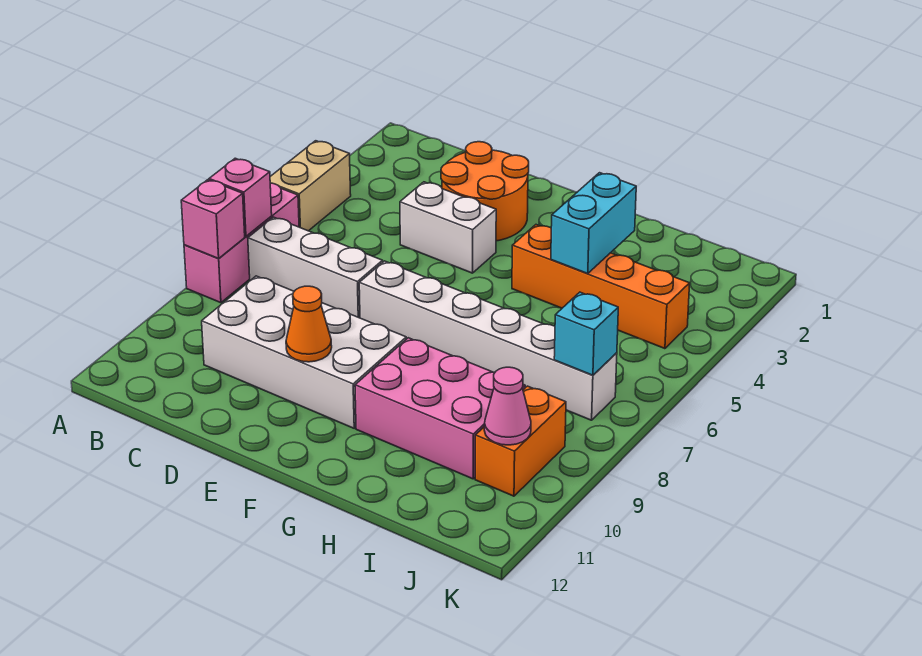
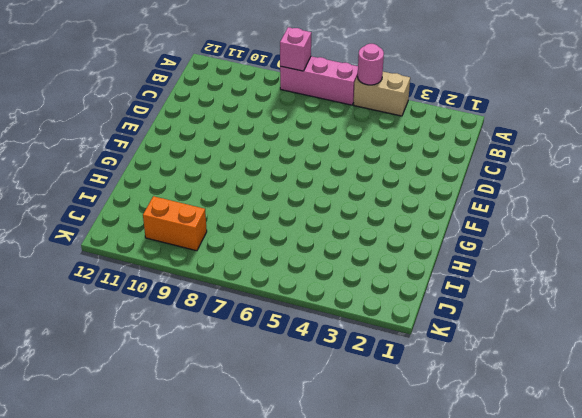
pink 1x1 round brick [358,44,384,85] -> none
none -> white 1x3 brick [248,217,383,318]
none -> white 2x4 brick [202,276,406,428]
none -> orange 2x2 round brick [441,142,529,241]

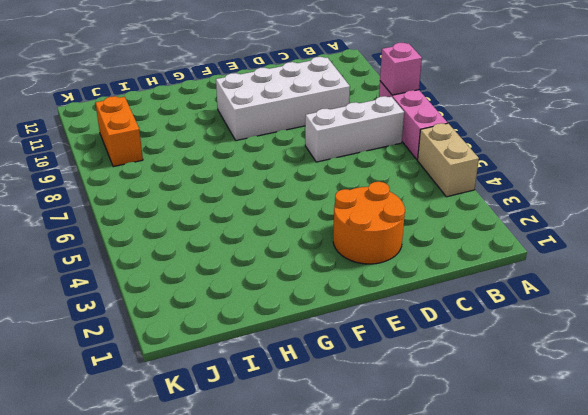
none -> white 1x2 brick [400,182,496,273]
none -> white 1x6 brick [359,261,617,420]
none -> orange 1x4 brick [512,225,690,349]

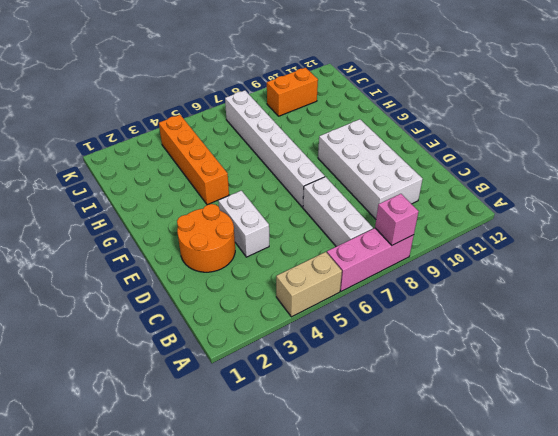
none -> pink 2x3 brick [355,338,525,479]
none -> pink 1x1 brick [209,158,272,236]
none -> orange 1x1 cone [286,286,332,362]

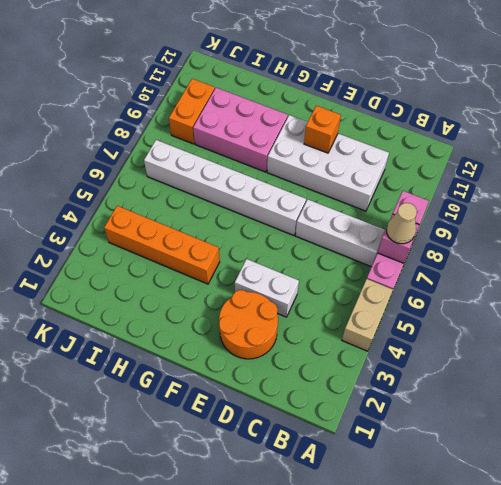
tan 1x1 cone [386,203,417,244] -> none
orange 1x1 brick [304,106,341,153] -> orange 1x1 cone [286,286,332,362]
none -> cyan 1x2 brick [551,173,636,274]
none -> cyan 1x1 brick [554,292,618,375]
none -> pink 1x1 cone [484,367,531,445]

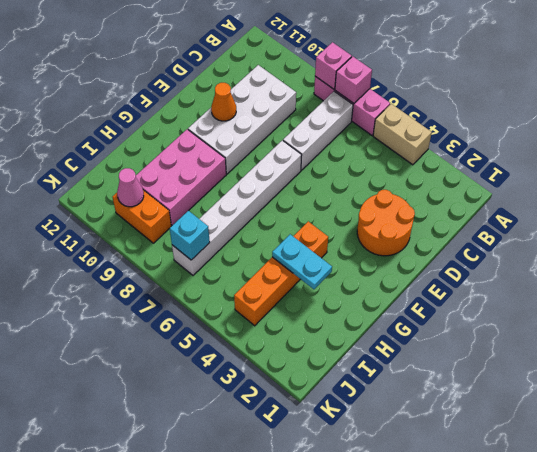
cyan 1x2 plate [272,234,332,289] -> cyan 1x2 brick [551,173,636,274]
none -> white 1x2 brick [400,182,496,273]

